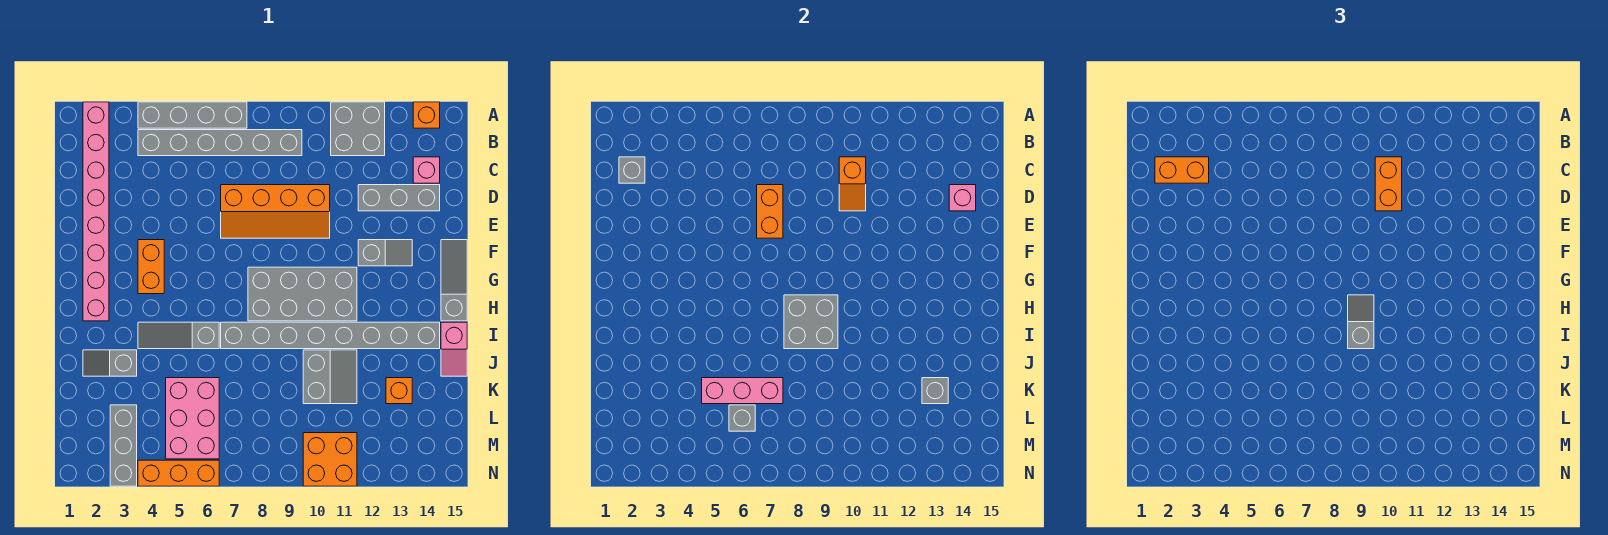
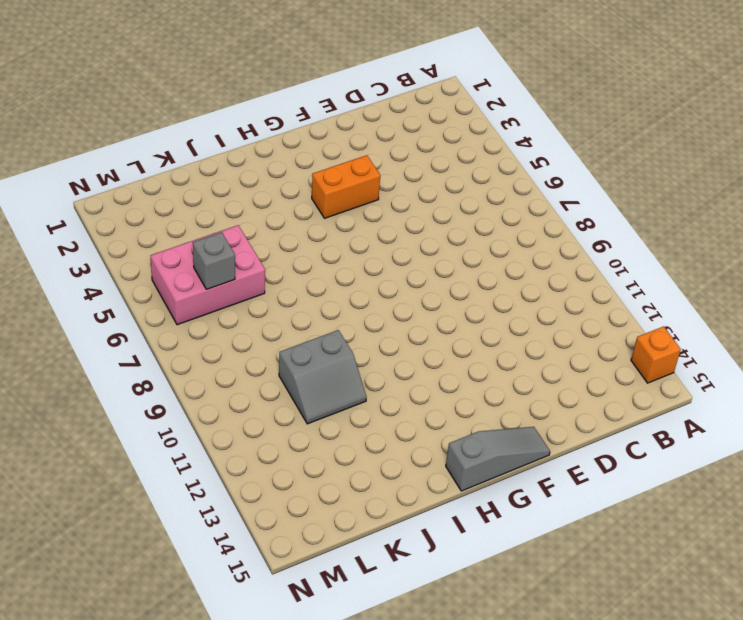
none -> pink 1x8 brick [83,102,109,321]
none -> grey 1x4 brick [138,102,247,128]
none -> grey 2x2 brick [331,102,385,156]
none -> grey 1x6 brick [138,130,302,156]

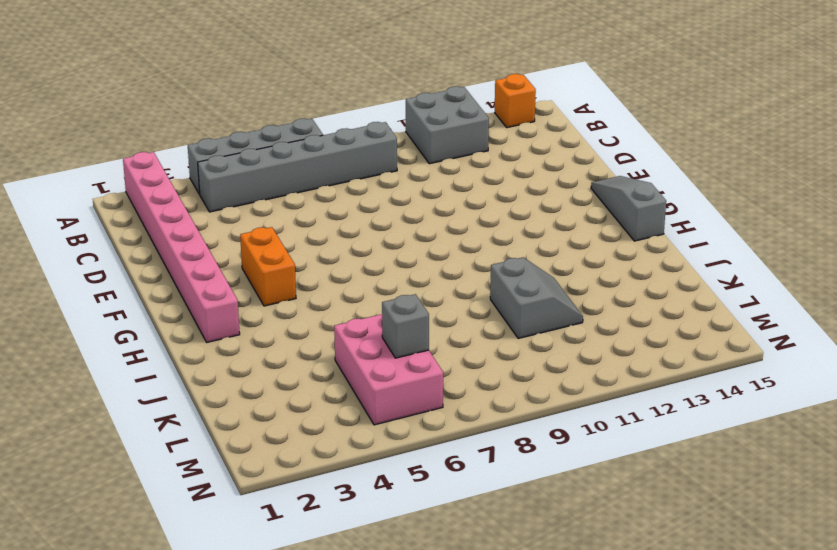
none -> pink 1x1 brick [413,157,440,183]
none -> orange 2x4 slope [221,185,330,238]
none -> grey 1x3 brick [358,185,440,211]
none -> grey 1x2 slope [358,240,412,266]

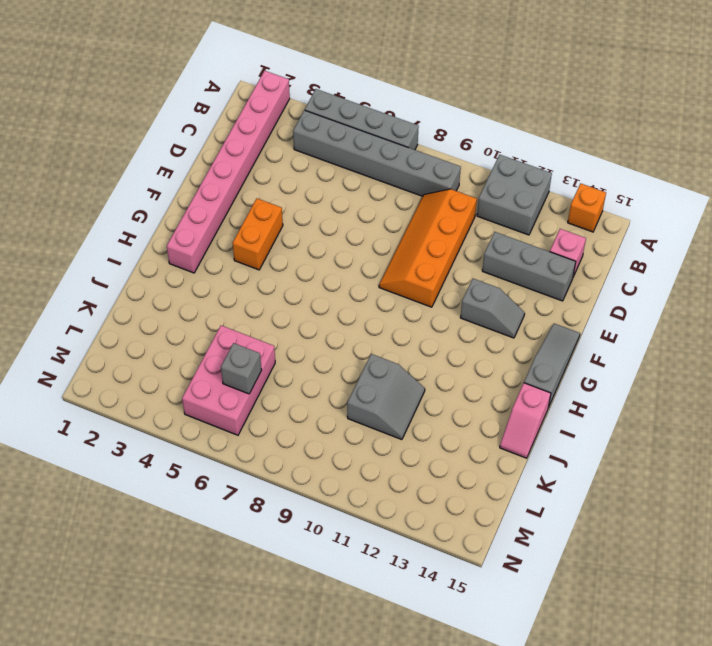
orange 2x4 slope [379,189,477,307] -> orange 2x4 slope turned to [221,185,330,238]
none -> grey 2x4 brick [248,267,357,321]
none -> grey 1x3 slope [138,322,219,349]
none -> grey 1x8 brick [221,322,440,349]
none -> grey 1x2 slope [83,350,137,376]

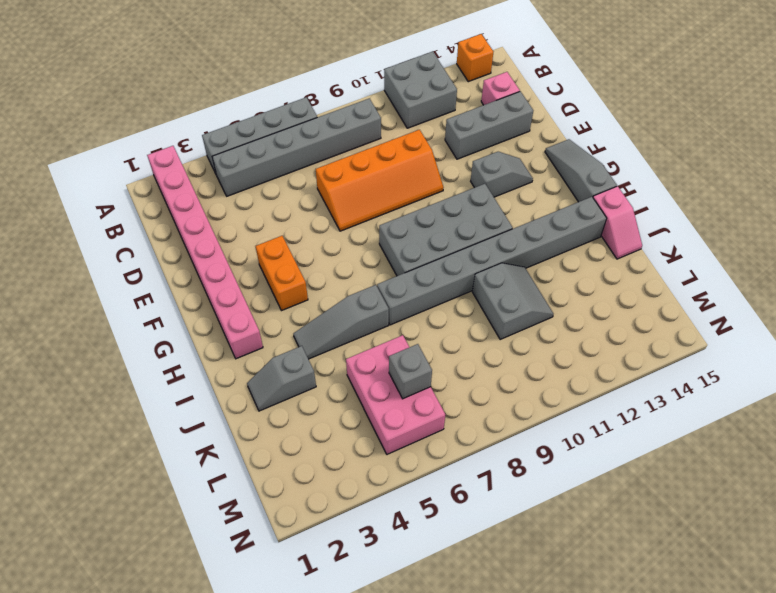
none -> orange 1x1 brick [386,378,412,404]
none -> grey 1x3 brick [110,405,137,486]
none -> orange 2x2 brick [303,433,357,486]
none -> orange 1x3 brick [138,460,219,486]

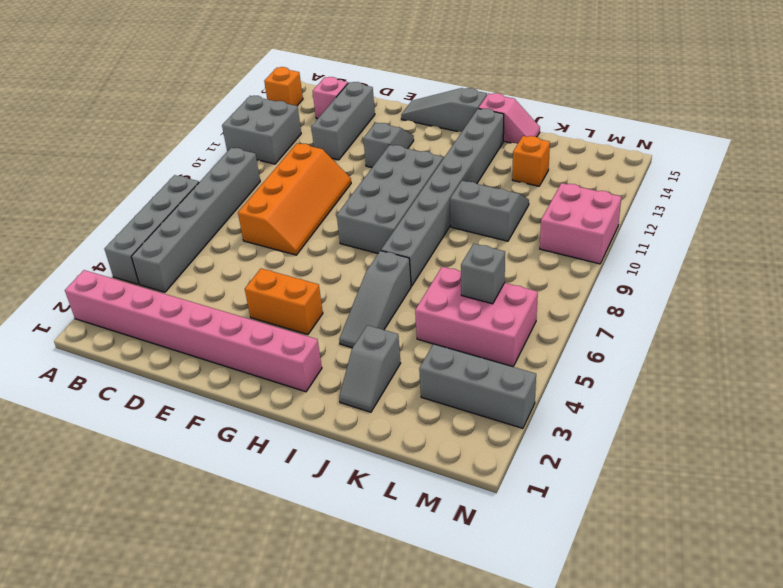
pink 2x2 brick [540,183,621,264] -> orange 2x2 brick [303,433,357,486]
none -> orange 1x3 brick [138,460,219,486]
none -> grey 1x1 brick [619,157,645,183]
none -> orange 1x2 slope [839,157,866,211]
none -> orange 1x2 brick [757,185,783,238]

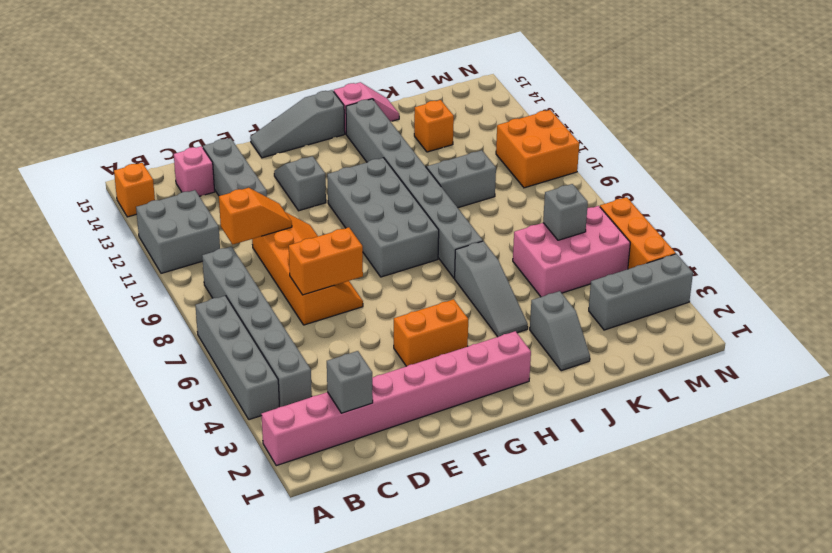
none -> pink 1x1 brick [949,185,976,211]
none -> grey 2x2 brick [784,295,838,349]
none -> pink 1x3 brick [702,378,783,404]
none -> grey 1x1 brick [922,378,948,404]

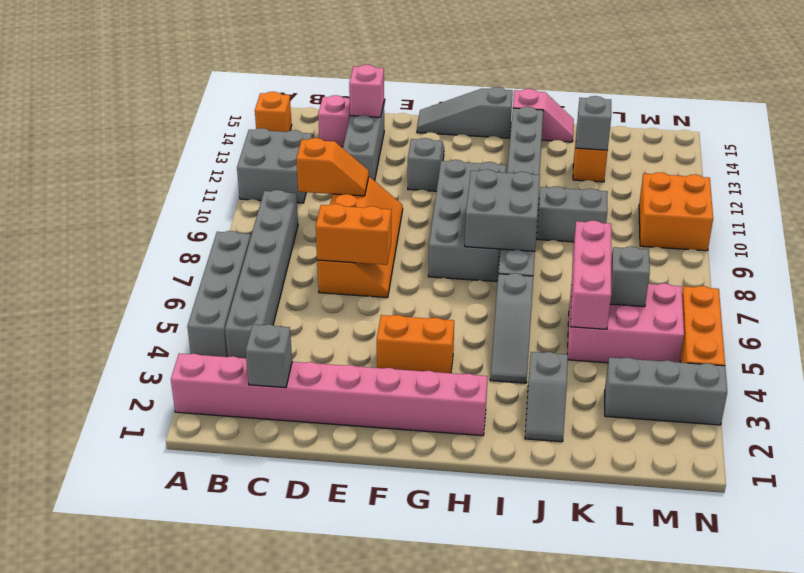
none -> orange 1x2 brick [1155,157,1209,183]
none -> orange 1x2 brick [1375,157,1402,211]
none -> grey 1x2 slope [1348,295,1374,349]

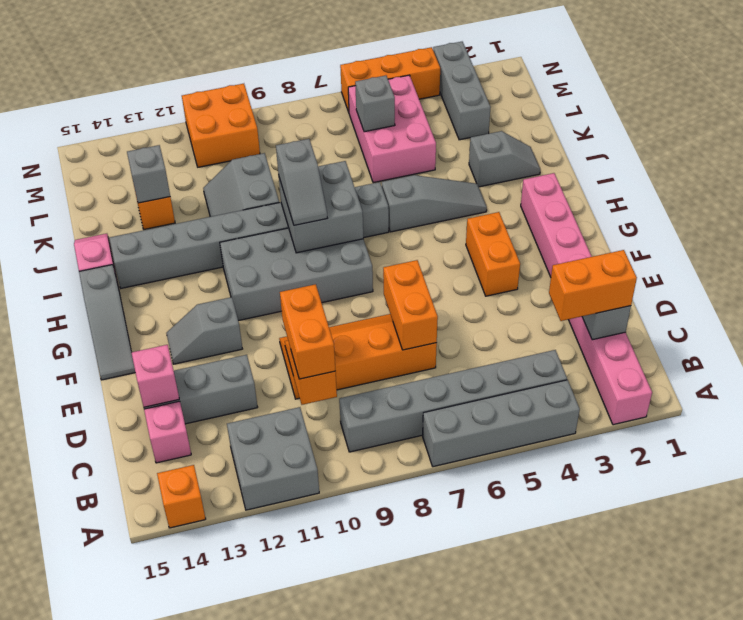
none -> pink 1x3 brick [702,378,783,404]

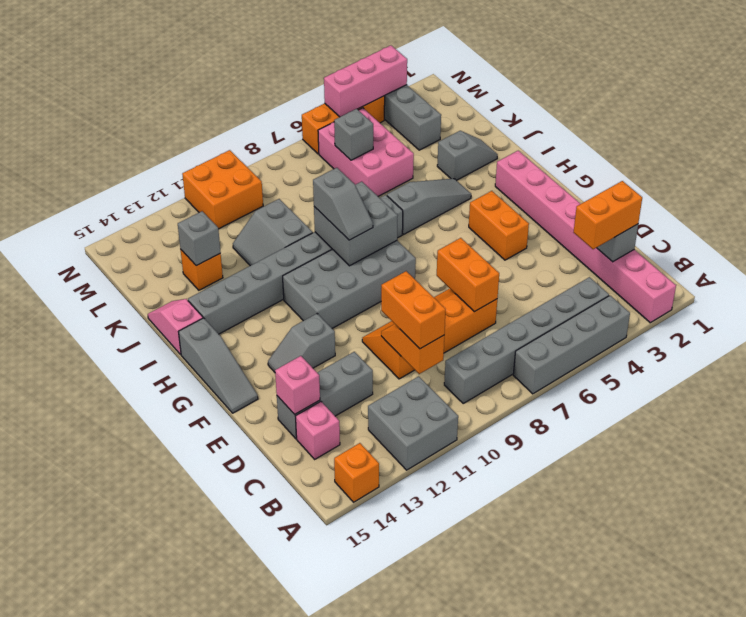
pink 1x3 brick [324,45,407,117] -> pink 1x3 brick moved to [702,378,783,404]

